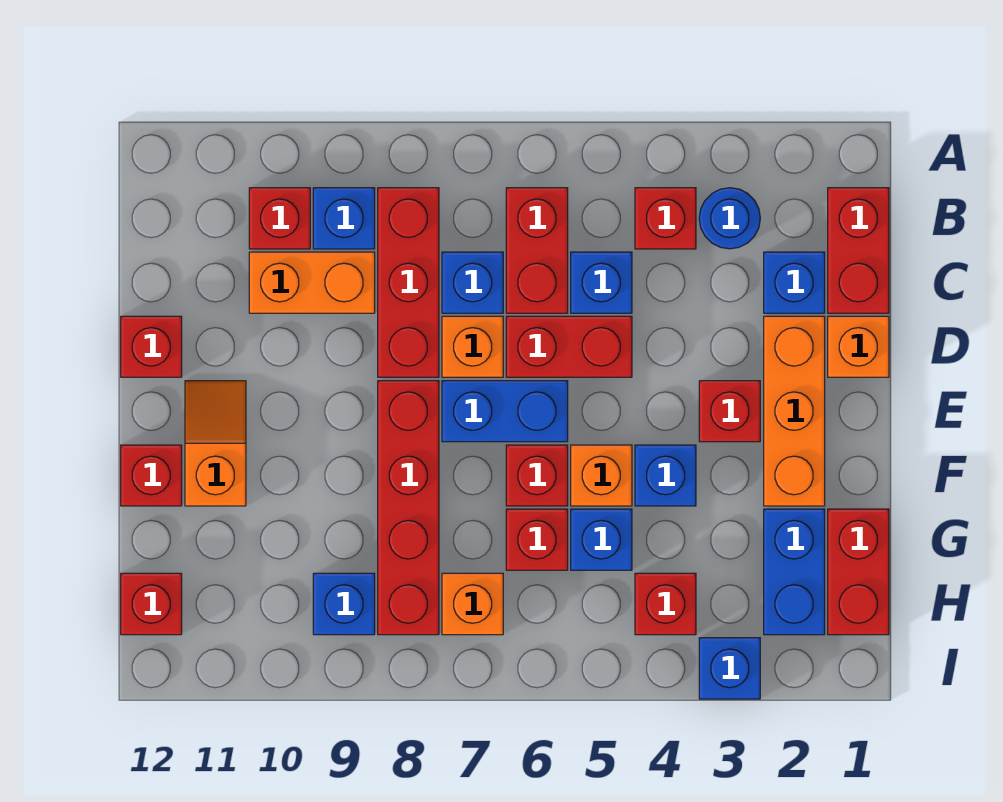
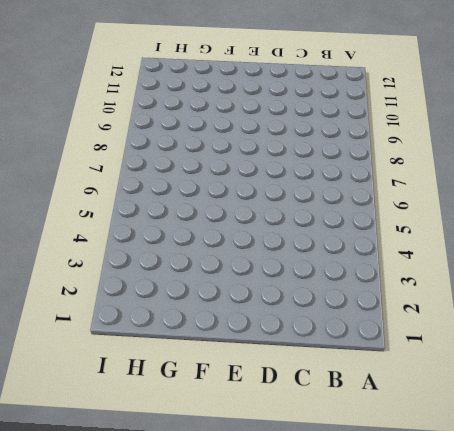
none -> red 1x2 brick [828,188,889,313]
none -> blue 1x1 round brick [699,188,760,249]
none -> red 1x1 brick [635,188,696,249]
none -> red 1x2 brick [506,188,568,313]

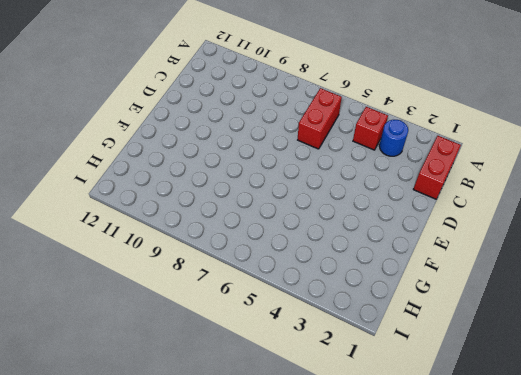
none -> red 1x3 brick [378,188,439,377]
none -> blue 1x1 brick [313,188,375,249]
none -> red 1x1 brick [249,188,310,249]
none -> blue 1x1 brick [764,252,825,313]

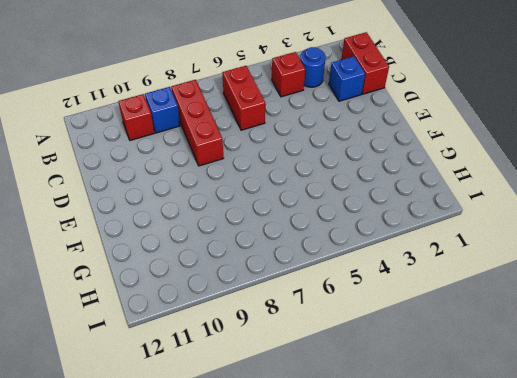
none -> blue 1x1 brick [571,252,632,313]
none -> blue 1x1 brick [442,252,503,313]
none -> orange 1x2 brick [249,252,375,313]
none -> orange 1x1 brick [828,316,889,377]

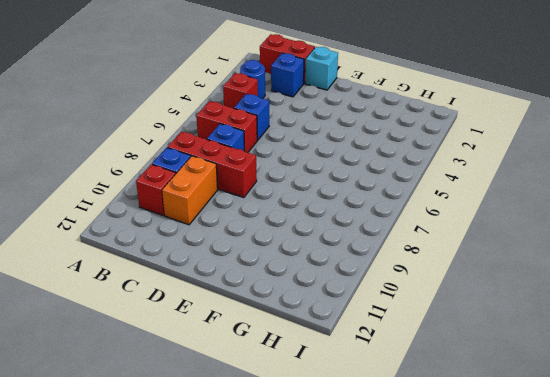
cyan 1x1 brick [305,47,338,90] -> orange 1x1 brick [828,316,889,377]
none -> orange 1x3 brick [764,316,825,506]
none -> red 1x2 brick [506,316,632,377]
none -> orange 1x1 brick [442,316,503,377]
none -> red 1x1 brick [121,316,182,377]

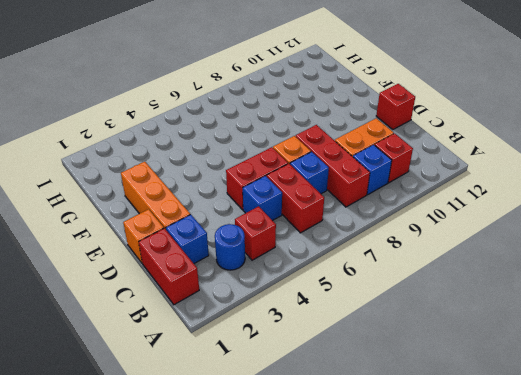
none -> red 1x1 brick [699,381,760,442]
none -> blue 1x2 brick [442,381,568,442]
none -> red 1x4 brick [378,381,439,635]
none -> orange 1x2 slope [185,381,246,506]

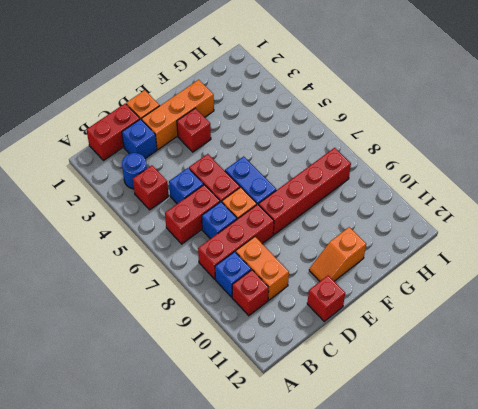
none -> blue 1x1 brick [635,445,696,506]
none -> orange 1x1 brick [571,445,632,506]
none -> red 1x1 brick [506,445,568,506]
none -> red 1x1 brick [121,445,182,506]

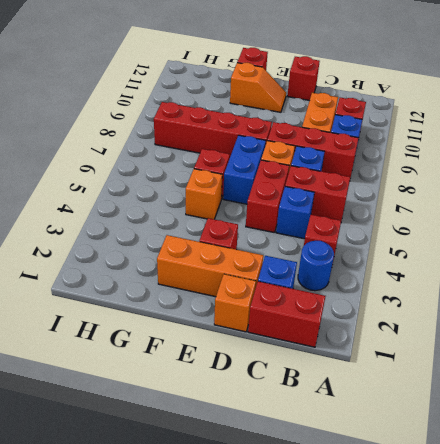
none -> blue 1x1 brick [635,445,696,506]
none -> red 1x2 brick [828,509,889,635]
none -> blue 1x2 brick [764,509,825,635]
none -> blue 1x1 brick [571,509,632,570]

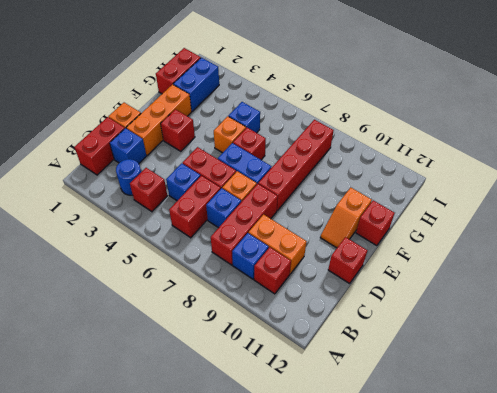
none -> blue 1x1 brick [635,445,696,506]
none -> red 1x1 brick [506,509,568,570]
none -> red 1x1 brick [635,573,696,635]
none -> orange 1x1 brick [442,573,503,635]

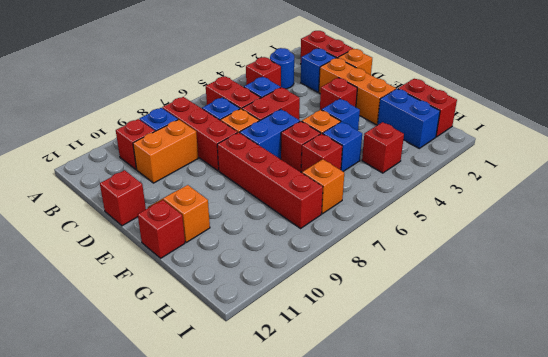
none -> blue 1x1 brick [313,573,375,635]
none -> red 1x1 brick [121,573,182,635]
none -> blue 1x1 brick [699,638,760,699]

